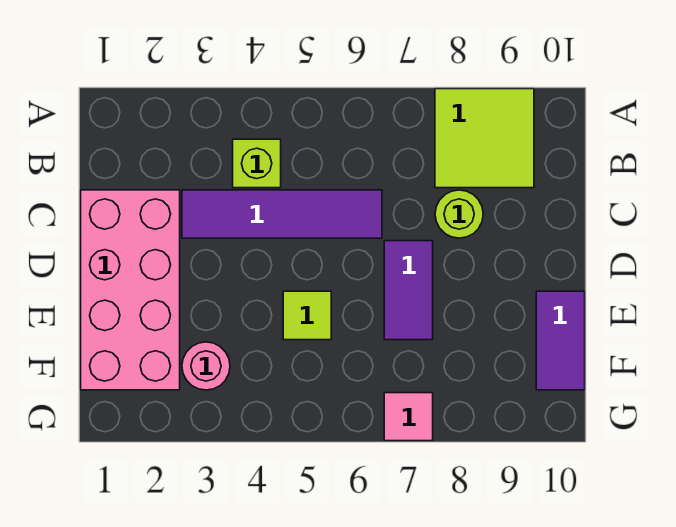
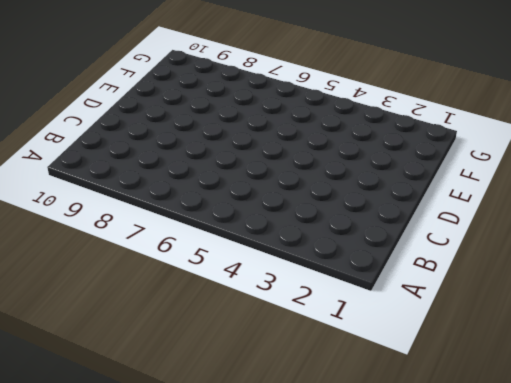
none -> lime 2x2 tile [435,89,534,188]
none -> lime 1x1 brick [233,139,281,188]

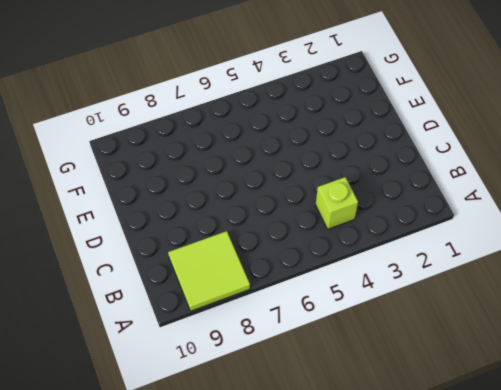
none -> pink 2x4 brick [81,190,180,390]
none -> purple 1x4 tile [182,190,382,238]

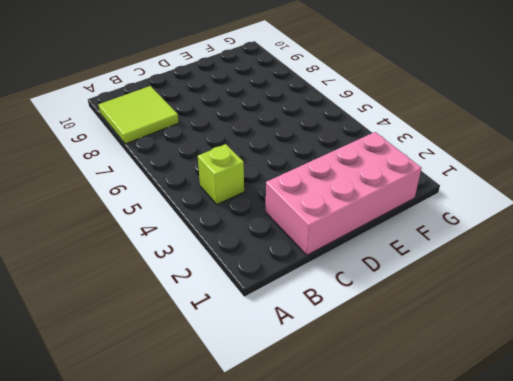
none -> purple 1x4 tile [182,190,382,238]
none -> lime 1x1 round brick [435,190,483,238]

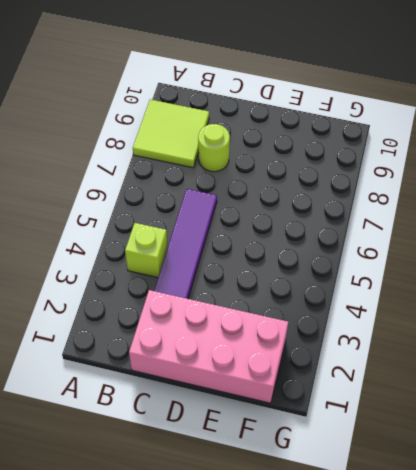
none -> purple 1x2 tile [384,241,433,340]
none -> lime 1x1 tile [283,291,331,340]

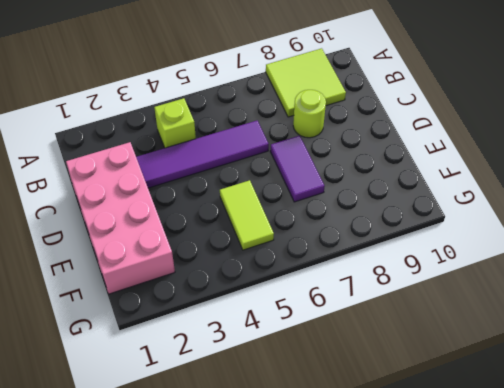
lime 1x2 tile [220,180,274,250] -> lime 1x1 tile [283,291,331,340]
none -> purple 1x2 tile [536,291,585,390]
none -> pink 1x1 round brick [182,342,230,390]

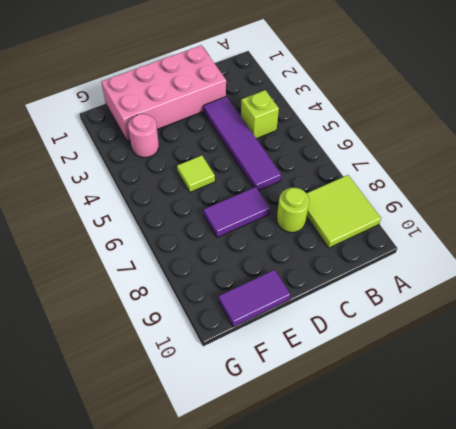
none -> pink 1x1 tile [384,393,433,441]

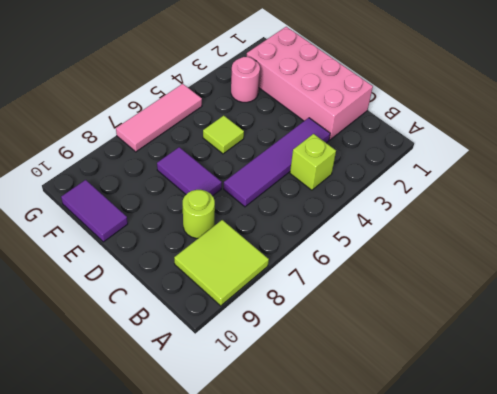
pink 1x3 tile [116,84,202,152] -> pink 1x1 tile [384,393,433,441]

